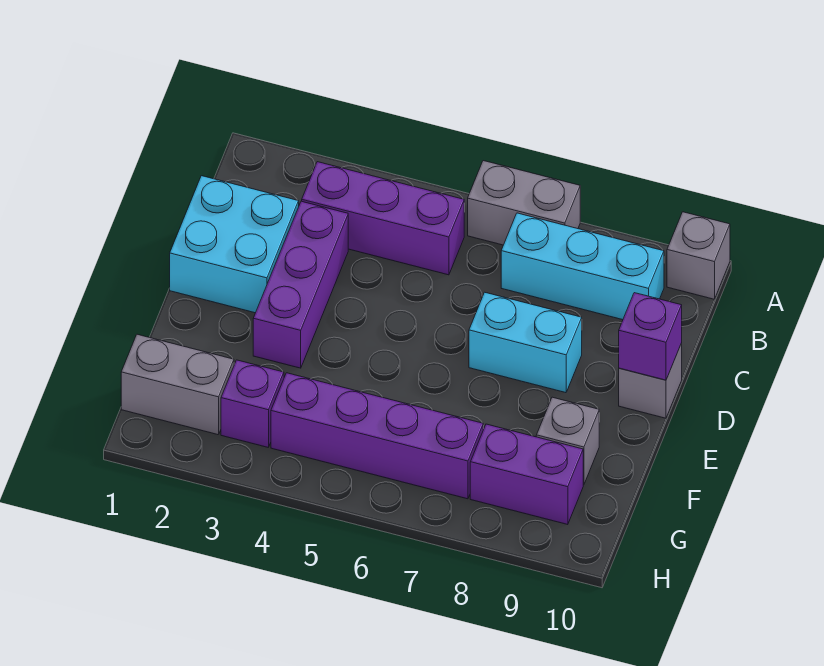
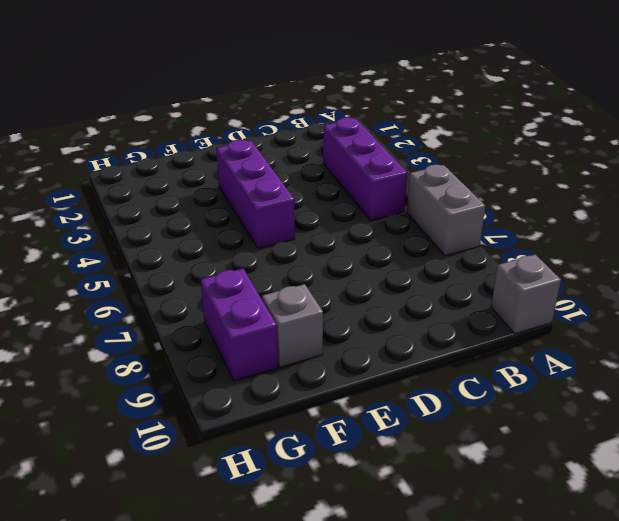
purple 1x3 brick [216,140,295,248] -> purple 1x3 brick turned to [253,201,348,368]
none -> cyan 1x3 brick [501,213,664,320]
none -> cyan 2x2 brick [170,176,299,313]
none -> cyan 1x2 brick [469,292,582,393]

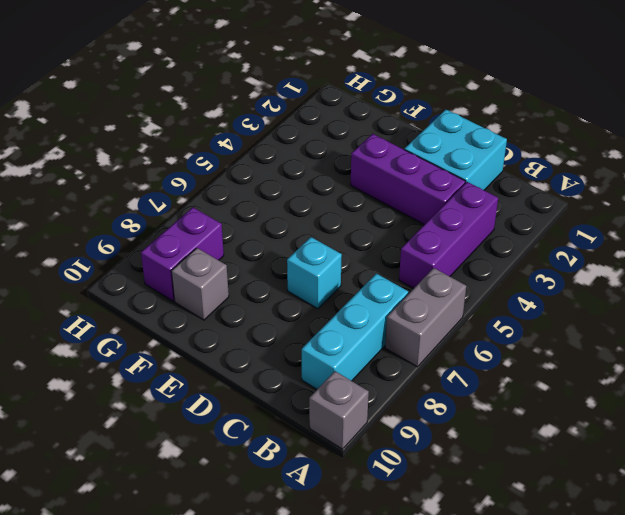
cyan 1x1 brick [287,237,342,309] -> cyan 1x2 brick [469,292,582,393]
none -> grey 1x1 brick [619,343,682,418]
none -> grey 1x2 brick [121,334,234,435]
none -> purple 1x1 brick [221,360,284,447]

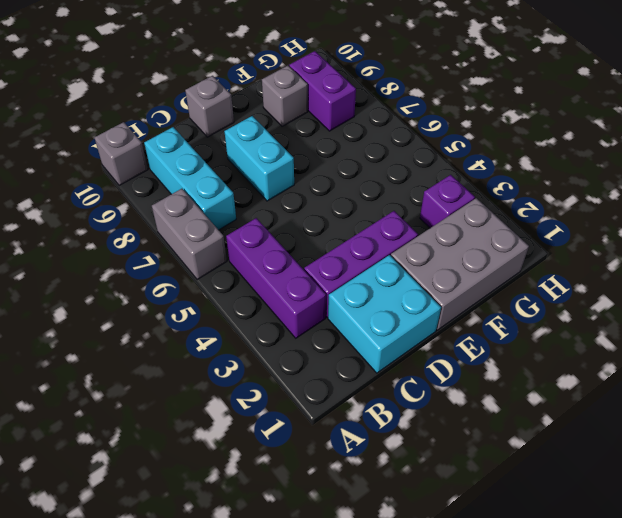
grey 2x3 brick [391,198,529,330] -> grey 1x2 brick [121,334,234,435]
none -> purple 1x4 brick [271,373,483,499]
none -> purple 1x1 brick [619,293,682,380]

